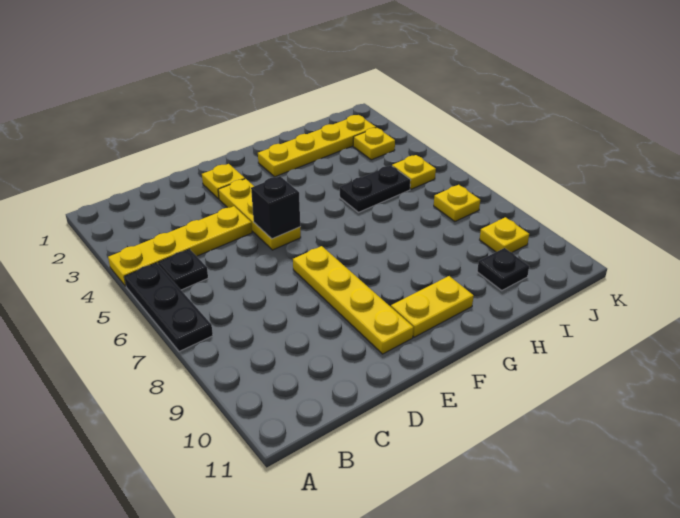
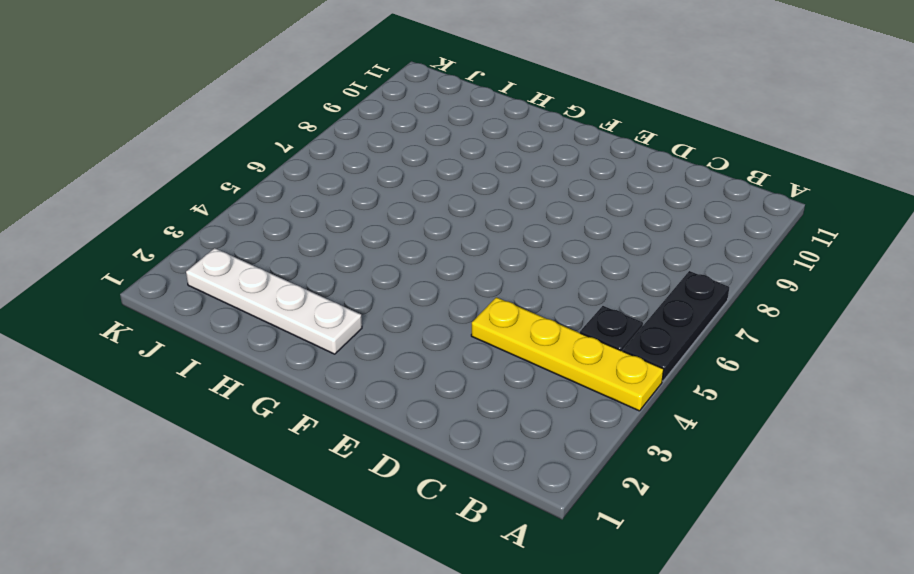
white 1x4 plate [186,248,362,354] -> yellow 1x4 plate [258,115,376,177]
none -> yellow 1x1 plate [202,164,245,199]
none -> yellow 1x3 plate [218,179,301,250]
none -> yellow 1x4 plate [293,246,413,354]

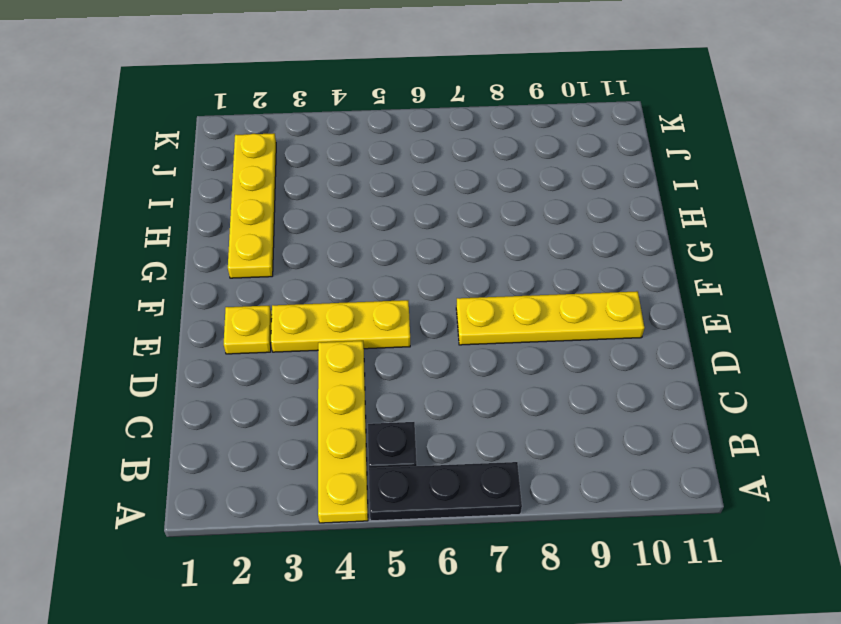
none -> yellow 1x2 plate [391,276,473,337]
none -> black 1x2 plate [340,165,411,212]
none -> black 1x1 plate [477,248,529,290]

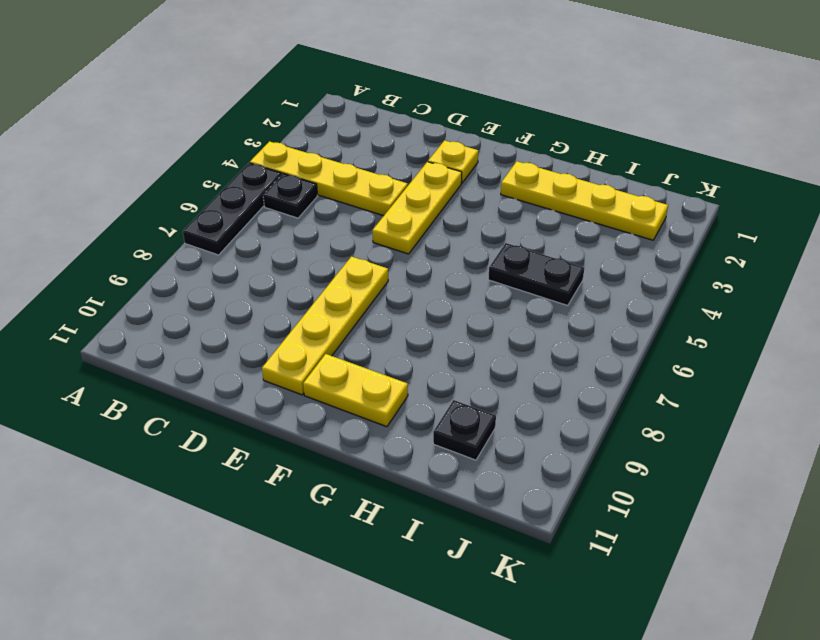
none -> yellow 1x1 plate [353,128,395,160]
none -> yellow 1x1 plate [392,155,436,189]
none -> yellow 1x1 plate [434,185,480,222]

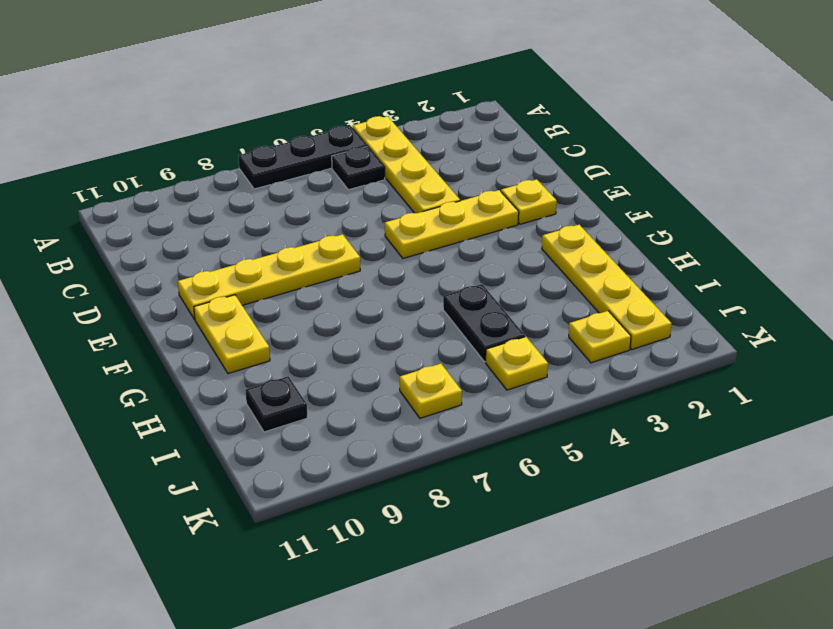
none -> yellow 1x1 plate [480,217,529,252]
none -> black 1x1 brick [251,176,300,239]

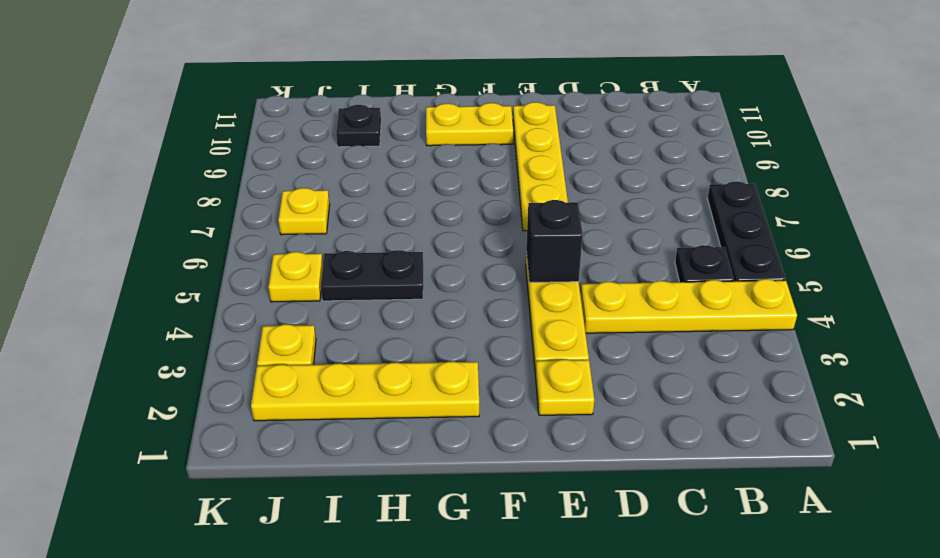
none -> yellow 1x1 plate [480,217,529,252]

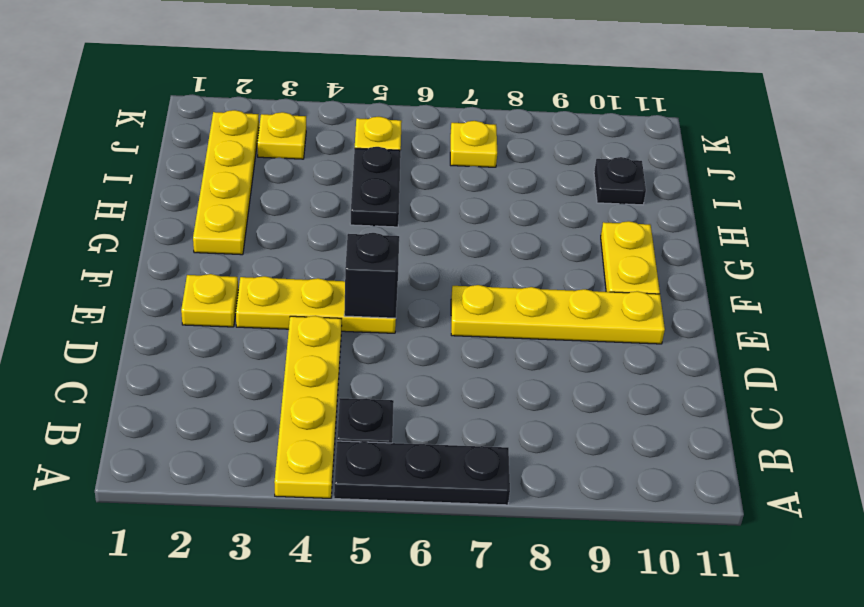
none -> yellow 1x1 plate [480,217,529,252]

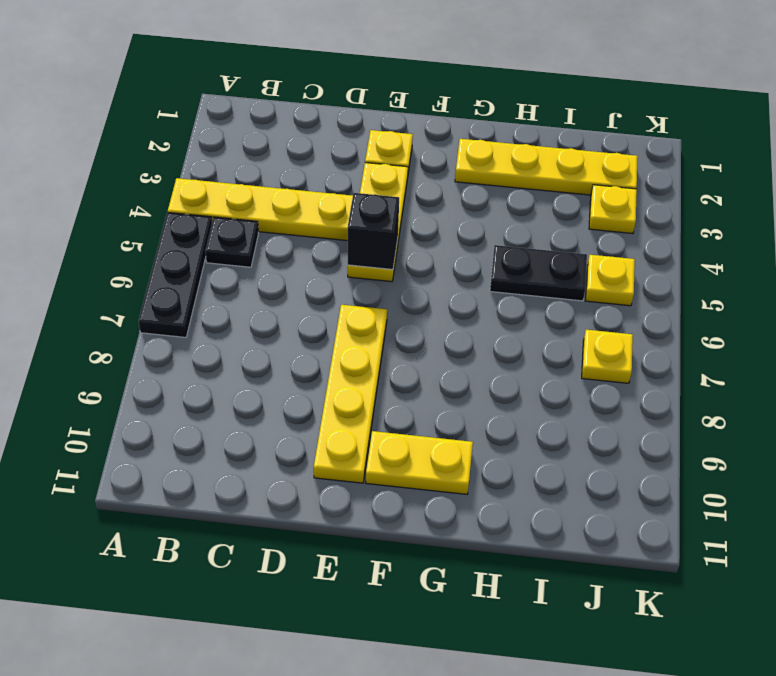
none -> black 1x1 plate [477,248,529,290]
none -> yellow 1x1 plate [480,217,529,252]

